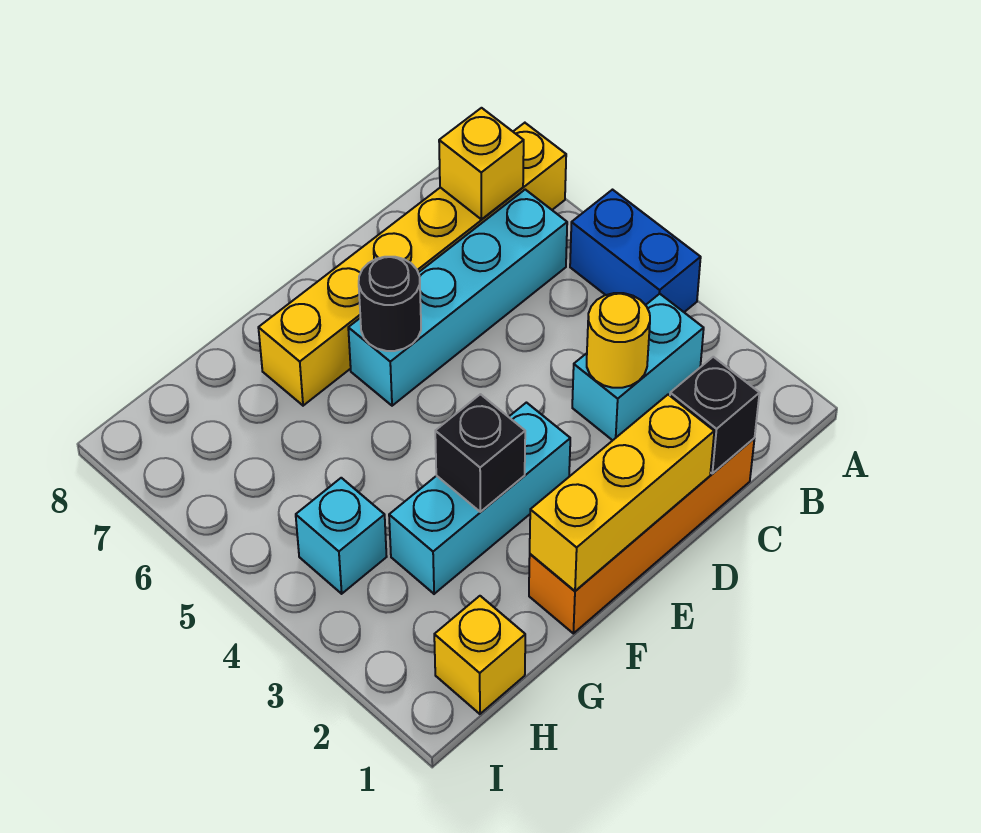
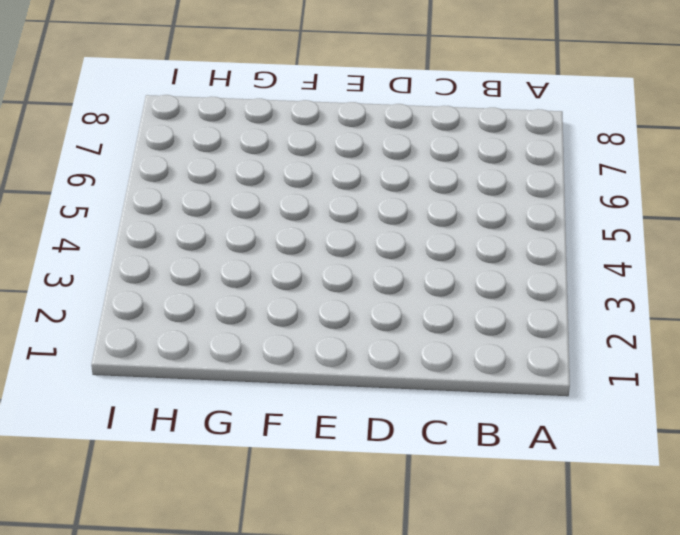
none -> blue 1x2 brick [570,190,701,312]
none -> yellow 1x6 brick [258,123,566,406]
none -> cyan 1x2 brick [572,294,704,440]

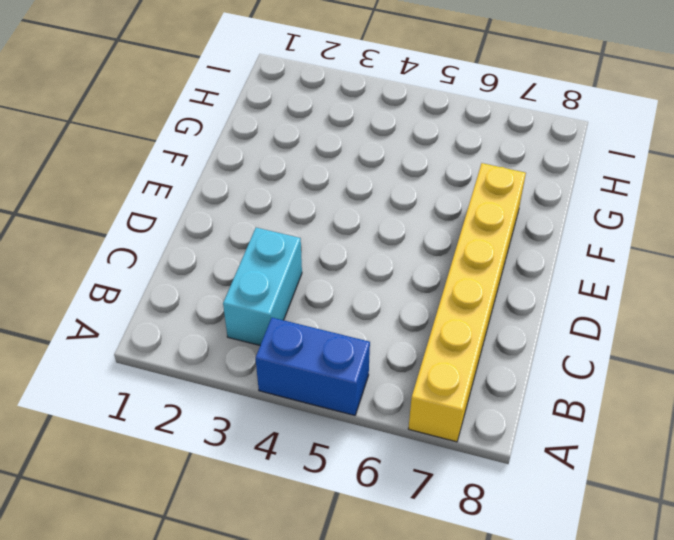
none -> cyan 1x4 brick [348,190,567,406]
none -> orange 1x4 brick [529,439,754,633]
none -> cyan 1x3 brick [389,403,570,594]

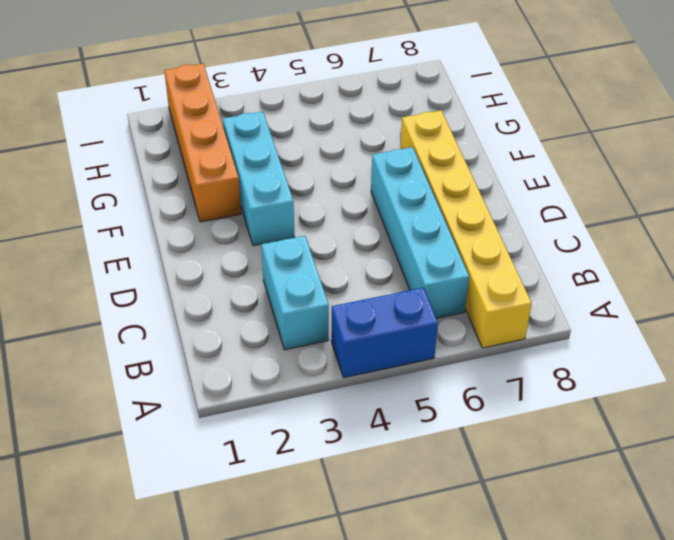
orange 1x4 brick [164,64,241,222] -> orange 1x4 brick moved to [529,439,754,633]
none -> yellow 1x1 brick [434,596,525,714]
none -> cyan 1x1 brick [296,478,387,594]
none -> yellow 1x1 brick [439,108,524,219]

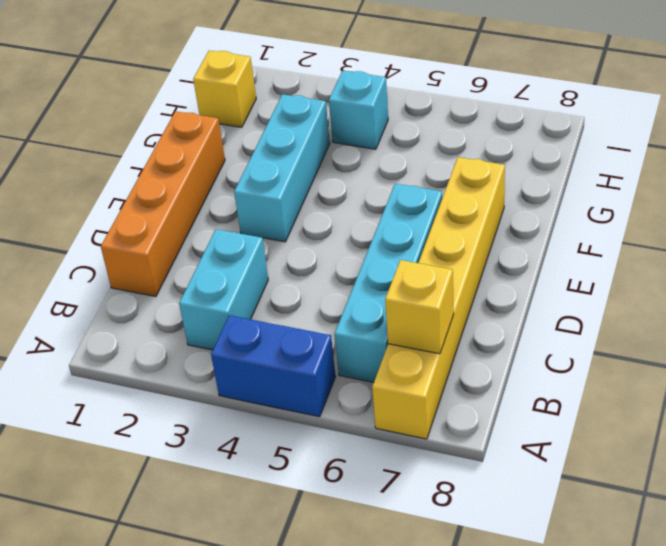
none -> black 1x1 brick [670,357,759,473]
none -> yellow 1x1 round brick [587,293,650,388]
none -> yellow 1x3 brick [530,395,714,591]

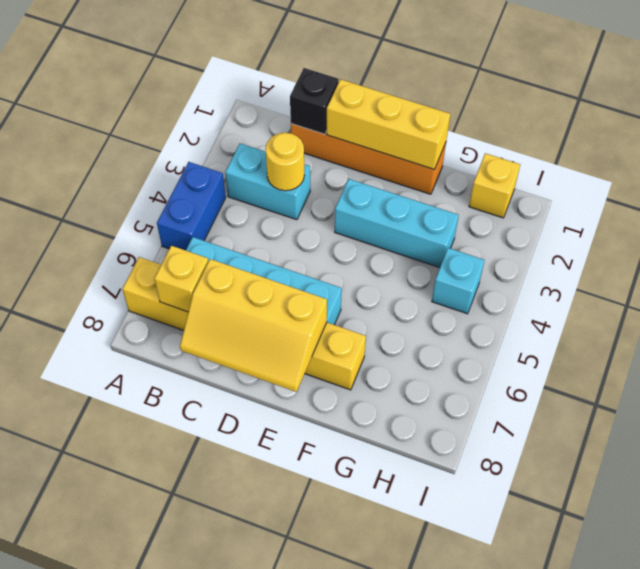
yellow 2x3 slope [180,259,327,392] -> none
none -> black 1x1 round brick [359,257,421,351]
none -> black 1x1 brick [435,394,525,512]

